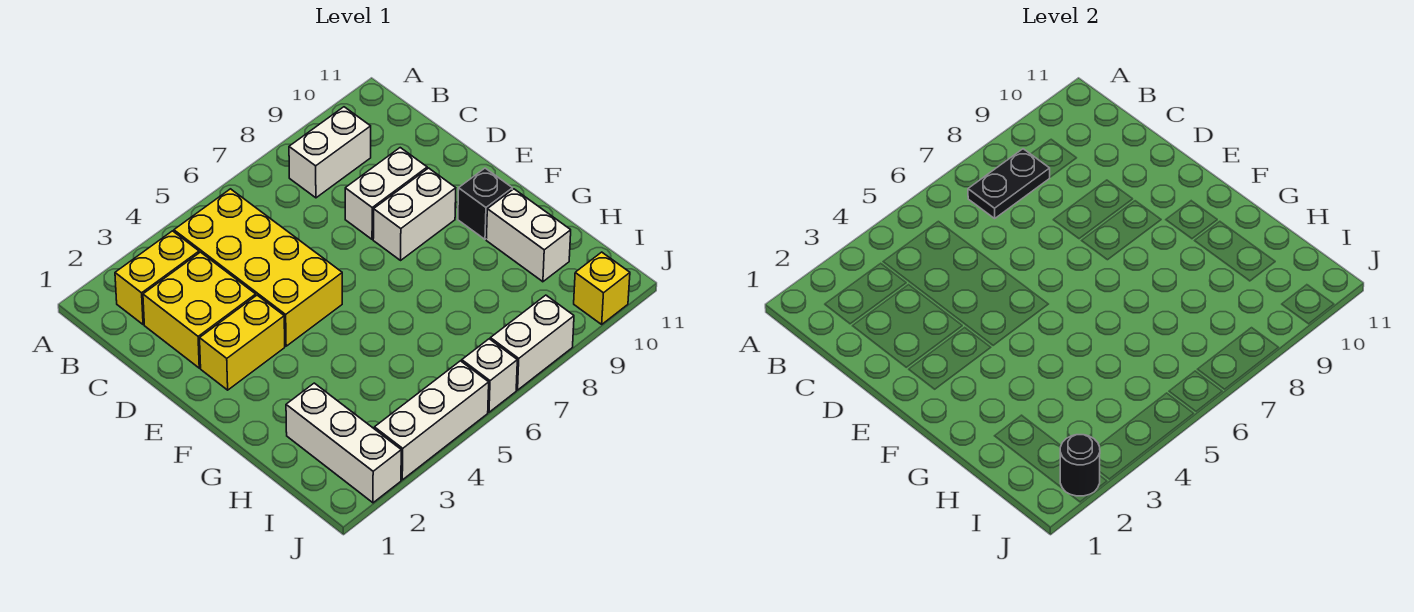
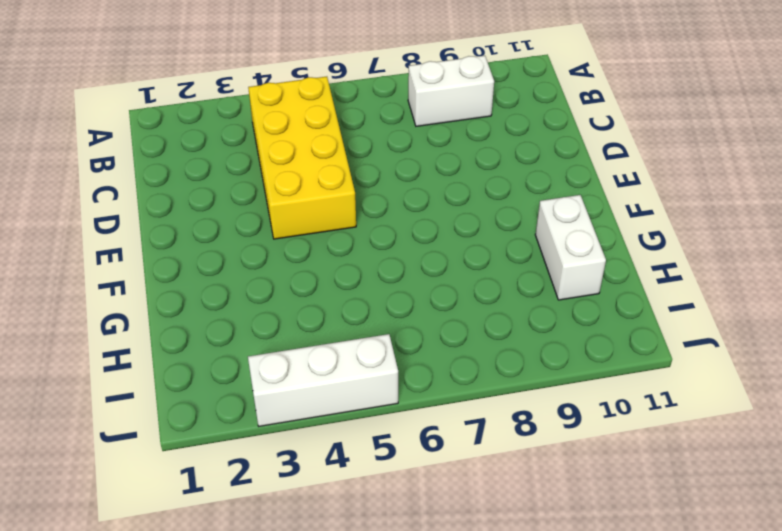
none -> yellow 1x2 brick [115,231,199,325]
none -> yellow 2x2 brick [143,252,256,368]
none -> white 1x2 brick [345,148,427,239]

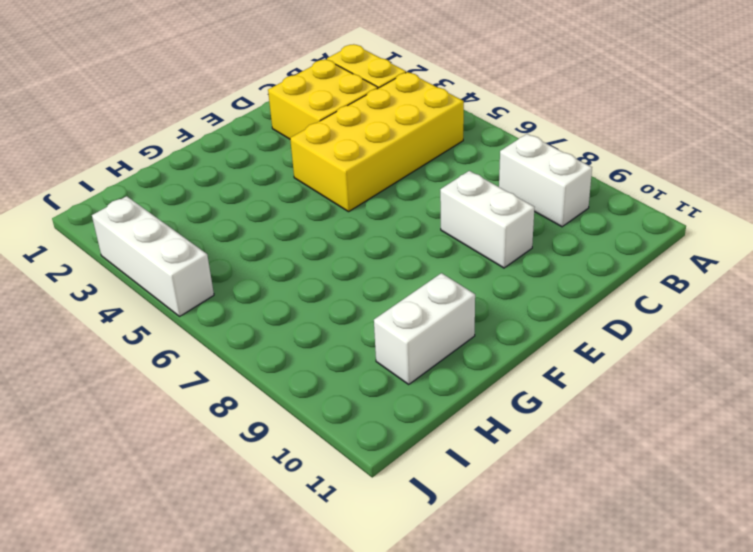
none -> yellow 1x2 brick [200,295,285,390]
none -> white 1x2 brick [373,168,456,260]
none -> black 1x1 brick [458,168,512,239]

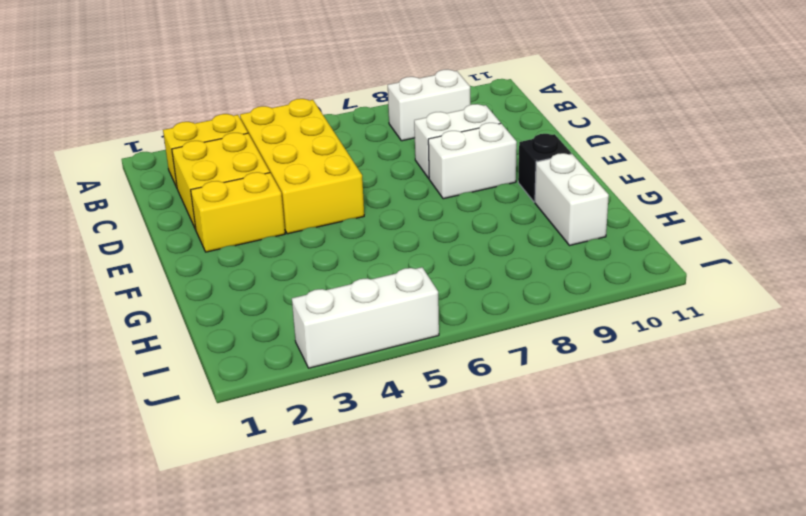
none -> white 1x3 brick [286,383,401,503]
none -> white 1x1 brick [462,339,517,412]
none -> white 1x2 brick [490,295,574,390]

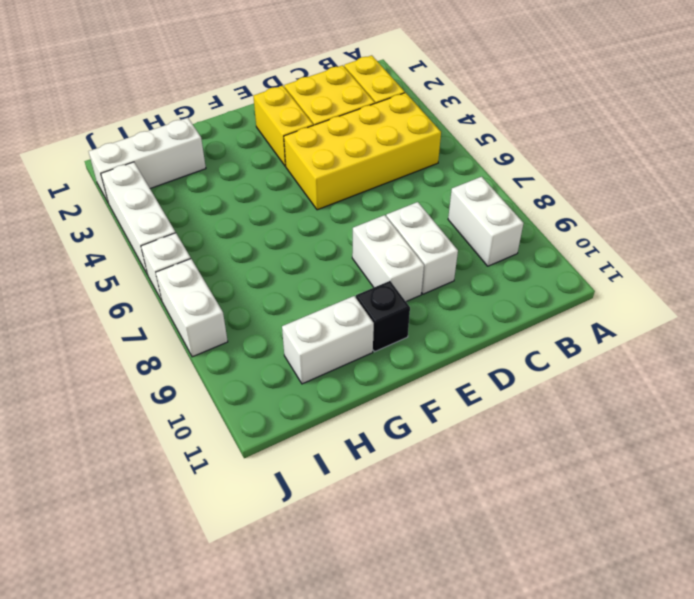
none -> yellow 1x1 brick [574,252,630,324]
none -> black 1x2 plate [968,149,1050,218]
none -> black 1x1 round brick [1060,435,1100,496]

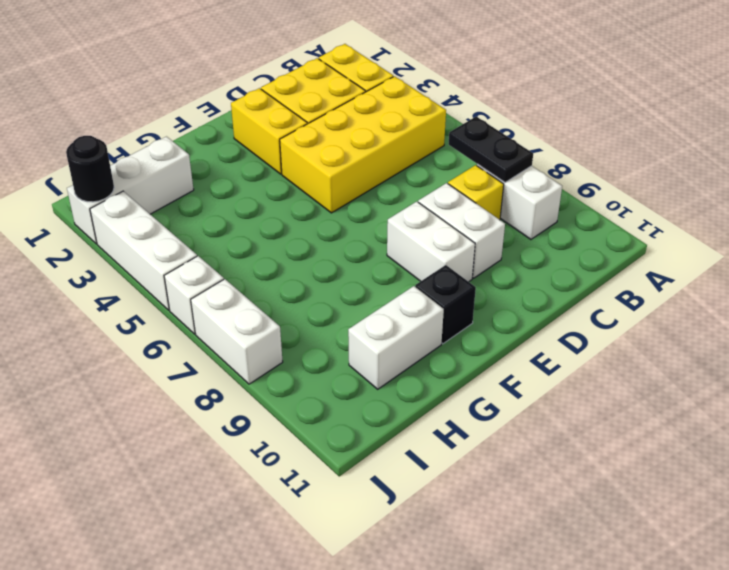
yellow 1x1 brick [448,165,504,220] -> yellow 1x1 brick moved to [574,252,630,324]

